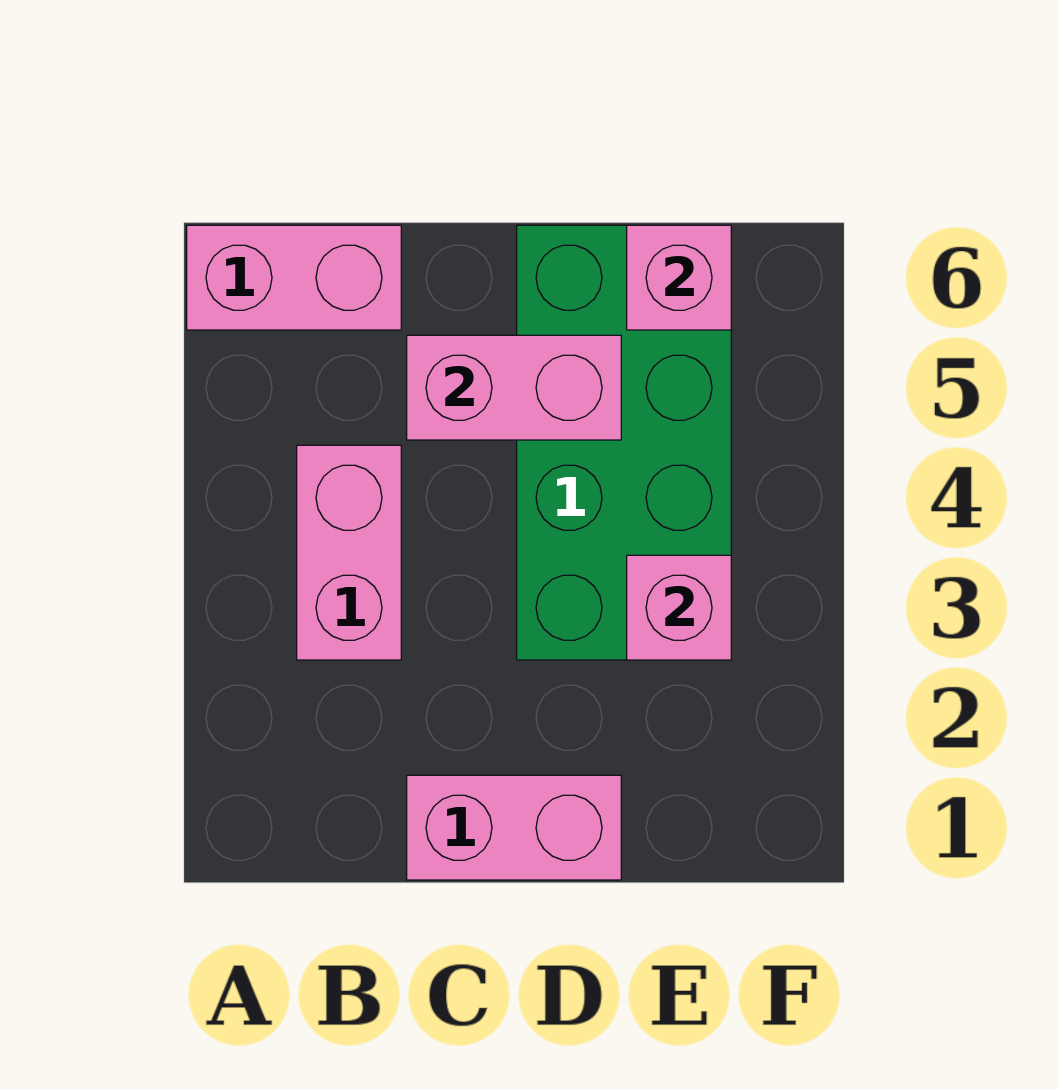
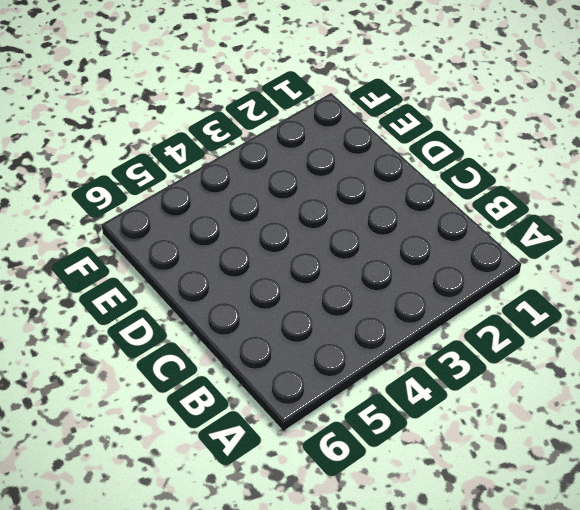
none -> pink 1x2 brick [187,225,401,330]
none -> pink 1x2 brick [297,445,401,660]

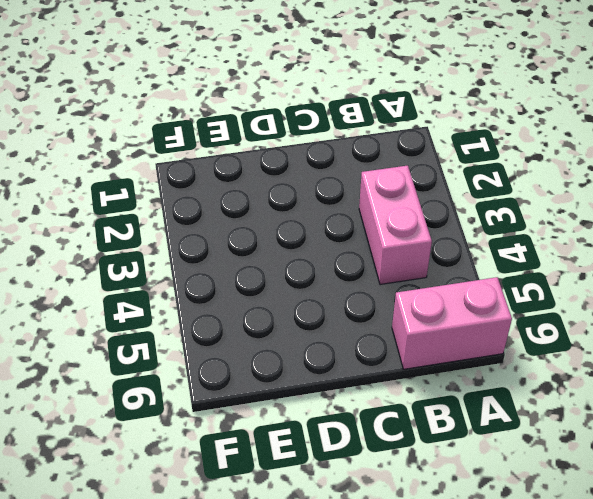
none -> pink 1x2 brick [407,775,621,880]
none -> green 2x4 brick [517,225,731,660]

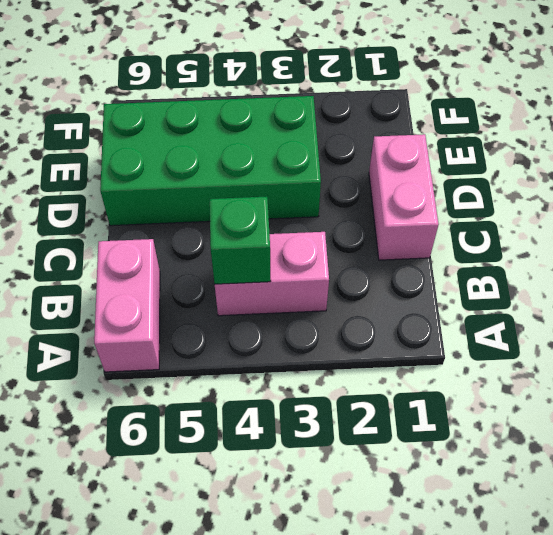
green 1x1 brick [209,197,271,284] -> none
none -> pink 1x2 brick [407,335,621,440]
none -> pink 1x1 brick [627,555,731,660]

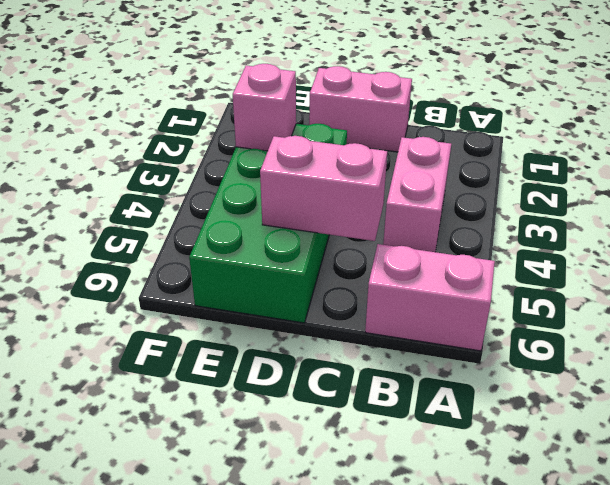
none -> pink 1x1 brick [627,225,731,330]

